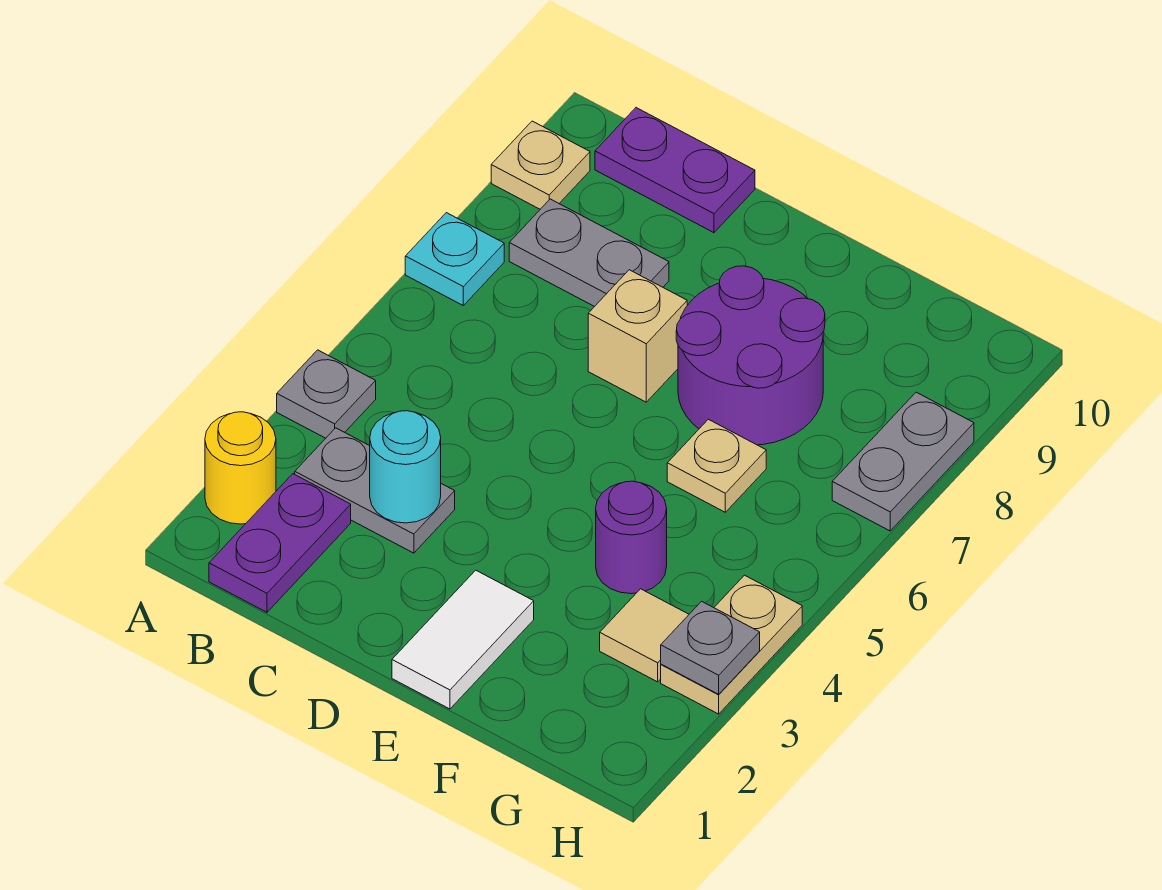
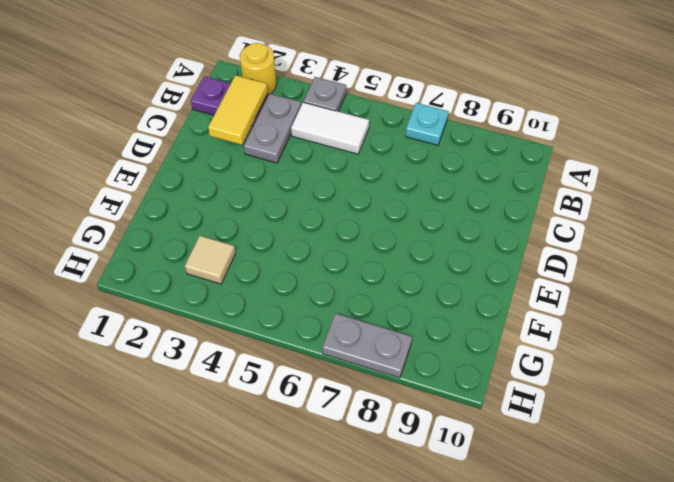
yellow 1x2 tile [208,75,268,145] -> none
white 1x2 tile [291,102,369,154] -> white 1x2 tile moved to [392,570,534,709]
none -> tan 1x1 plate [491,121,590,209]
none -> grey 1x2 plate [509,199,669,307]
none -> purple 1x2 plate [595,108,755,233]

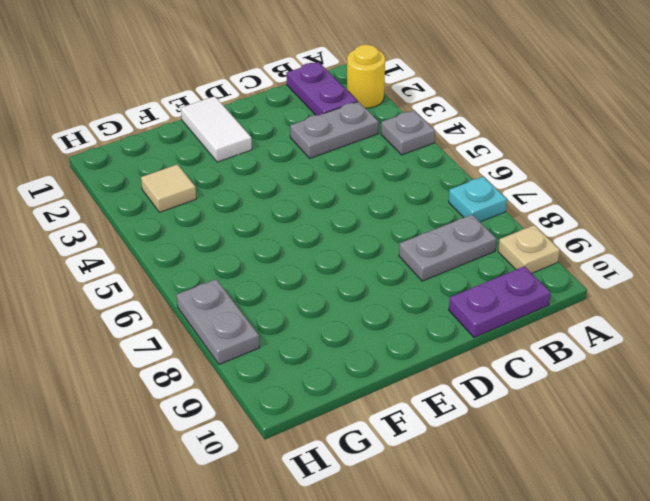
none -> tan 1x1 brick [588,270,687,402]
none -> purple 2x2 round brick [676,266,825,445]
none -> purple 1x1 round brick [596,481,667,594]

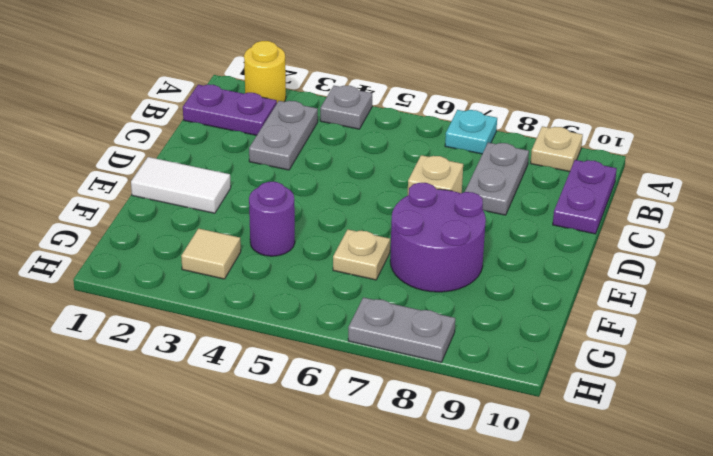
none -> tan 1x2 plate [661,575,802,714]
none -> cyan 1x1 round brick [370,411,441,523]
none -> grey 1x1 plate [661,601,760,694]

